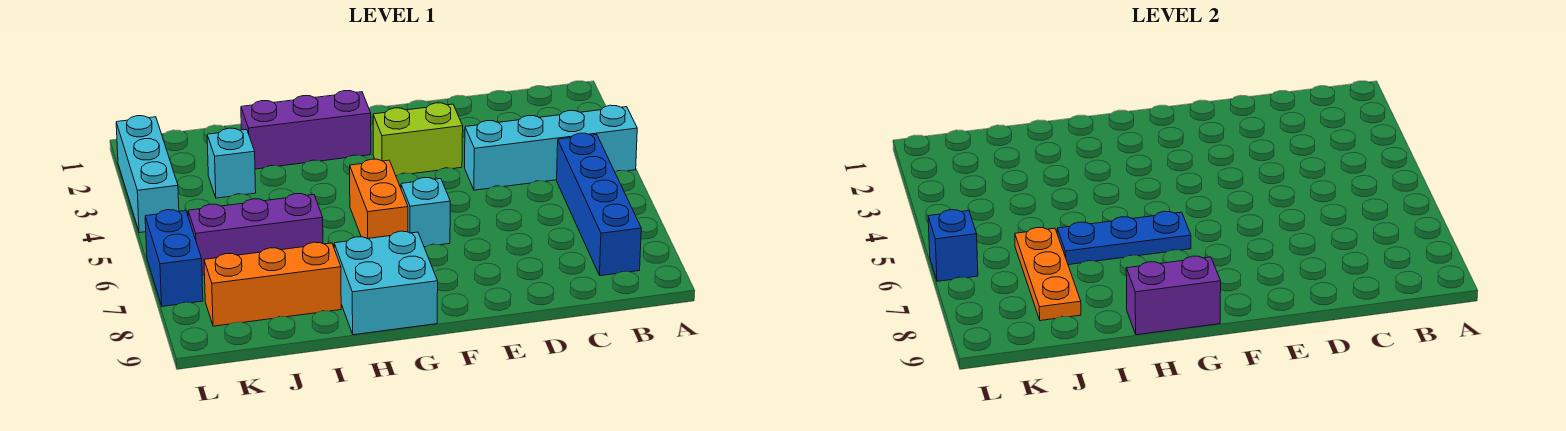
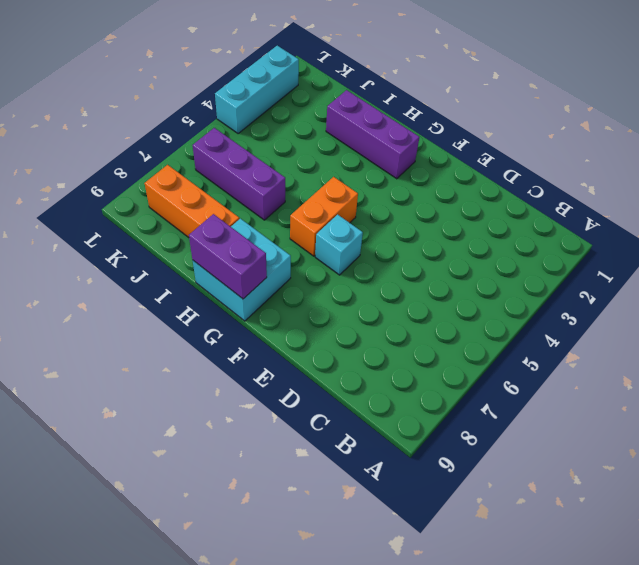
none -> cyan 1x4 brick [465,105,637,190]
none -> blue 1x4 brick [557,133,641,276]
none -> lime 1x2 brick [373,103,463,176]

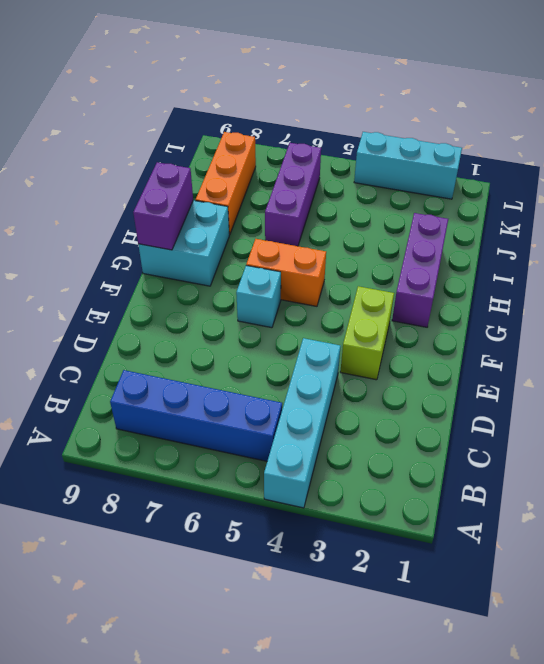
none -> cyan 1x1 brick [207,128,256,198]
none -> blue 1x2 brick [145,210,203,306]
none -> blue 1x3 plate [1057,211,1191,265]

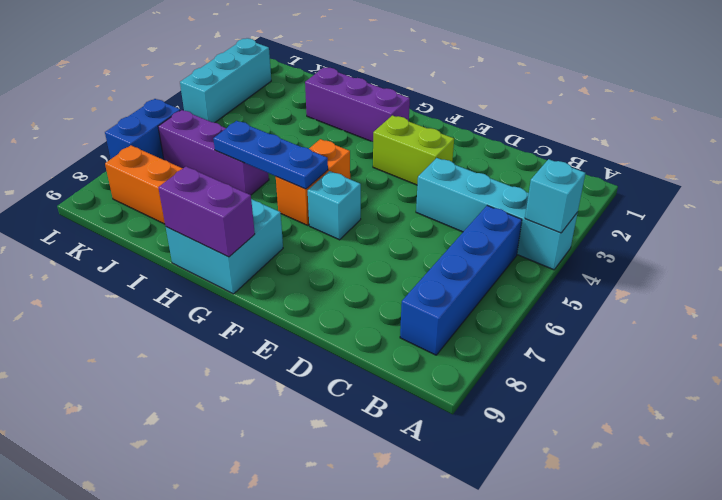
cyan 1x1 brick [525,159,585,233] -> cyan 1x1 brick moved to [207,128,256,198]
none -> orange 1x3 plate [1015,228,1081,321]
none -> blue 1x1 brick [928,210,978,281]

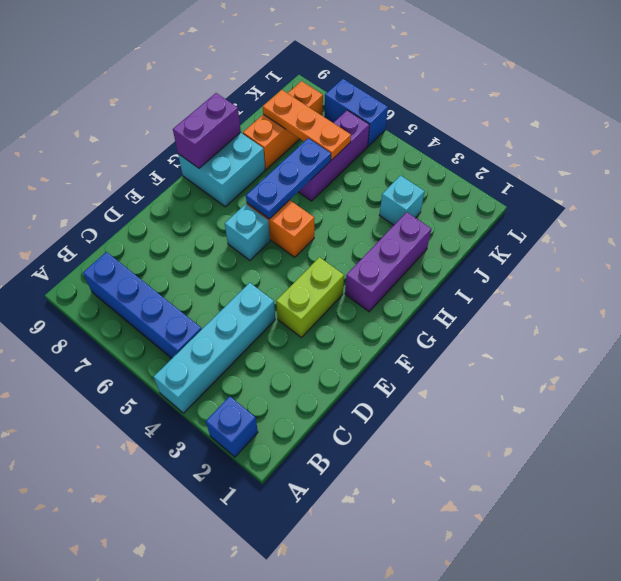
blue 1x1 brick [206,396,258,457] -> blue 1x1 brick moved to [928,210,978,281]
none -> cyan 1x3 brick [116,116,179,233]

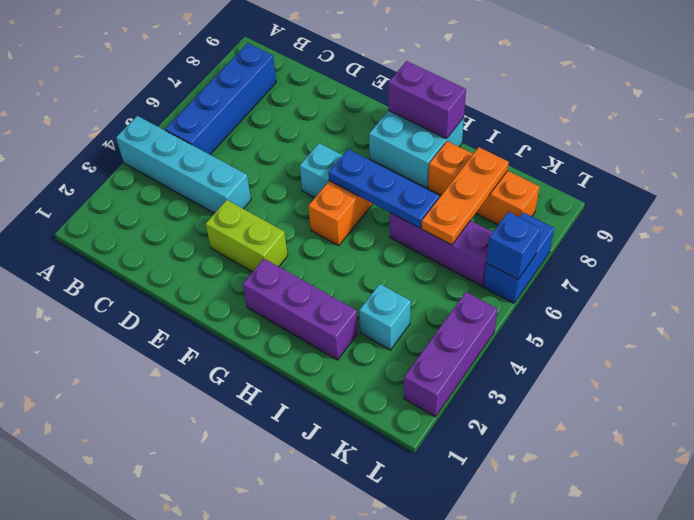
purple 1x3 brick [404,292,498,417] -> cyan 1x3 brick [116,116,179,233]

